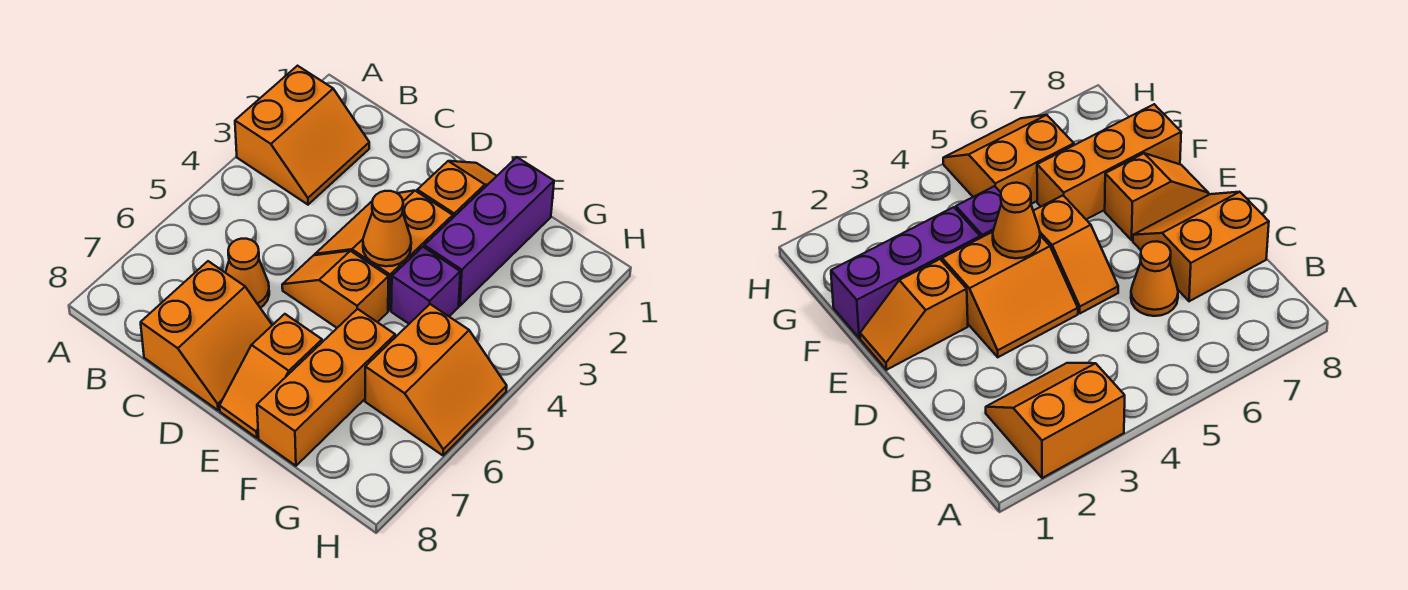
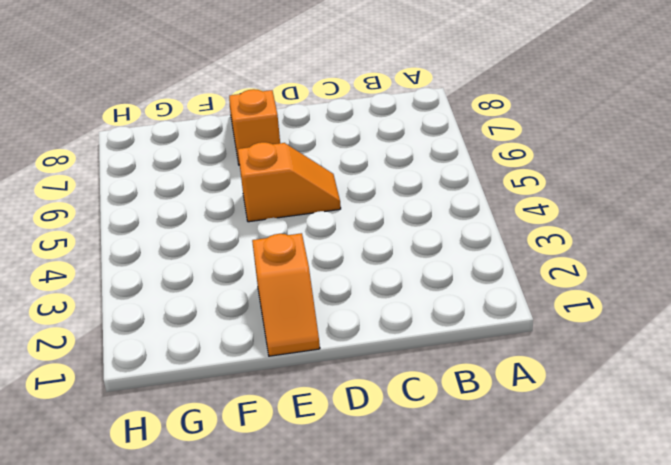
none -> orange 2x2 slope [235,66,369,205]
none -> orange 1x1 cone [225,239,269,308]
none -> orange 2x2 slope [141,261,272,410]

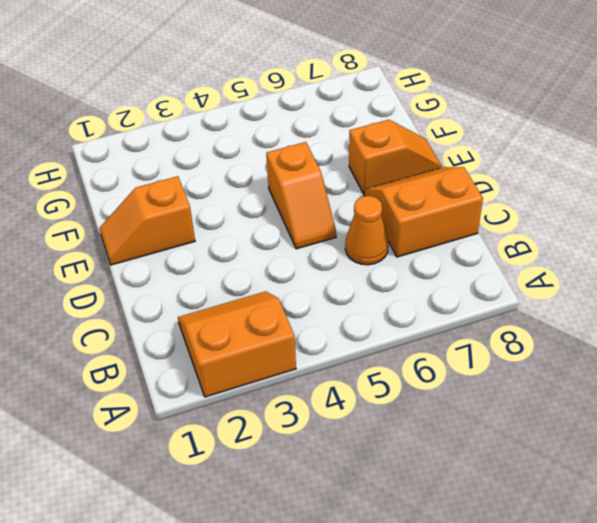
none -> orange 2x2 slope [315,191,453,310]
none -> purple 1x3 brick [424,157,554,306]
none -> purple 1x1 brick [391,247,460,324]

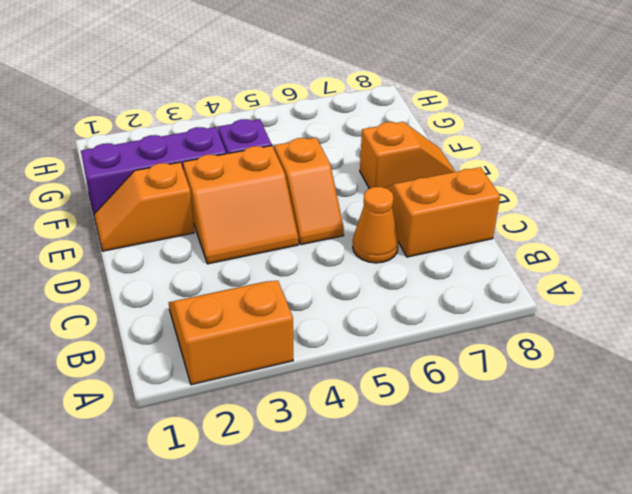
none -> orange 1x3 brick [257,309,395,466]
none -> orange 2x2 slope [365,304,507,455]
none -> orange 1x1 cone [363,191,411,266]

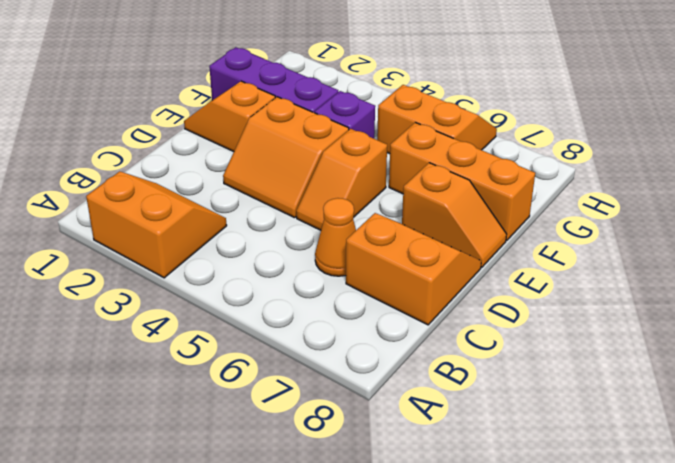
none -> orange 1x1 cone [363,191,411,266]

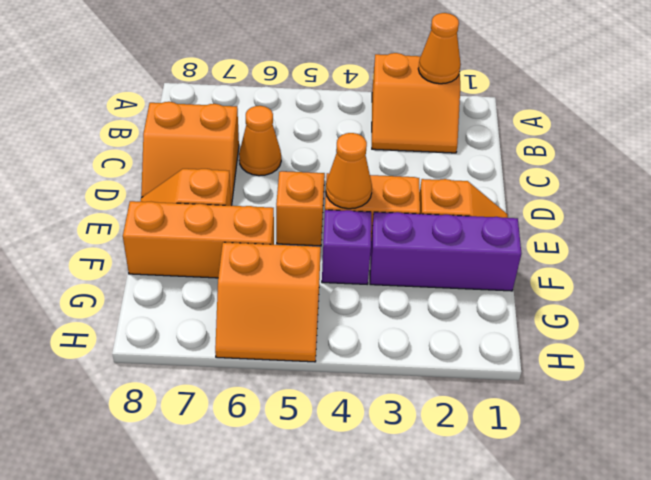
orange 1x1 cone [418,13,461,84] -> none

